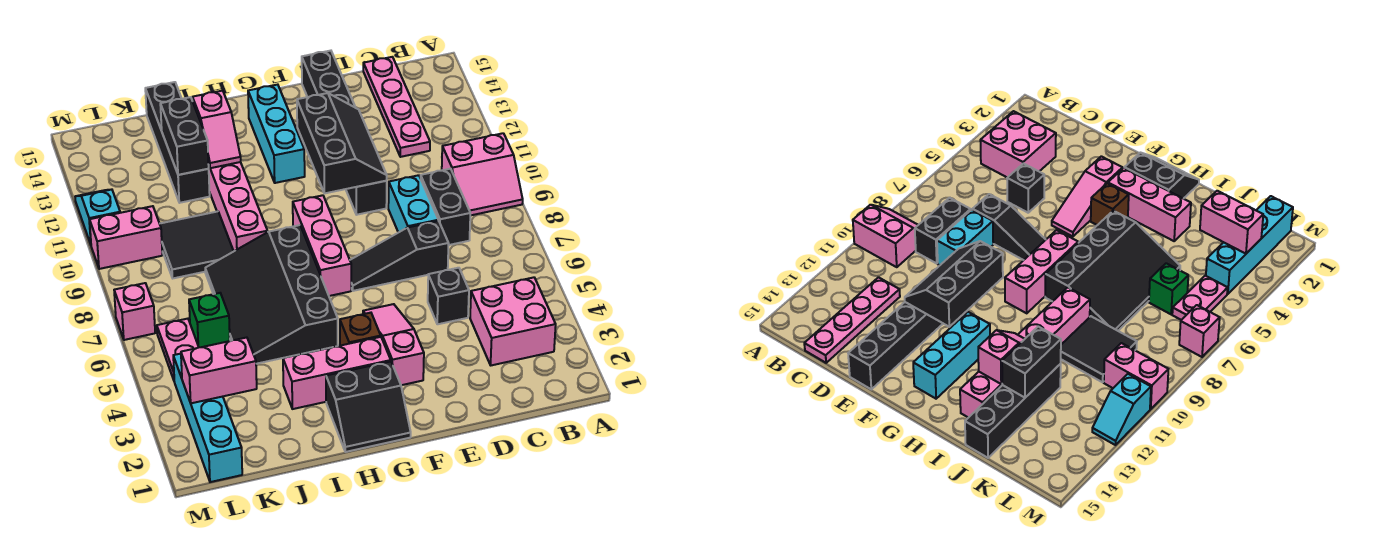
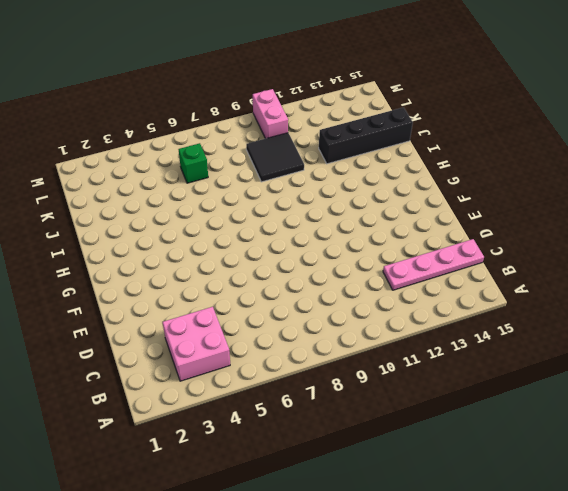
none -> pink 2x2 slope [442,133,523,216]
none -> black 1x2 brick [421,169,470,245]
none -> black 1x1 brick [428,268,469,324]

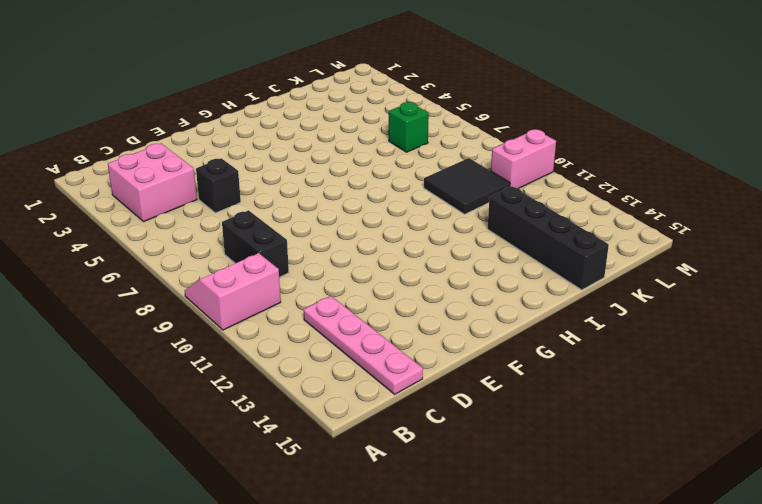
none -> black 1x3 slope [350,221,448,291]
none -> cyan 1x2 brick [388,175,438,233]
none -> black 1x6 brick [302,51,387,215]

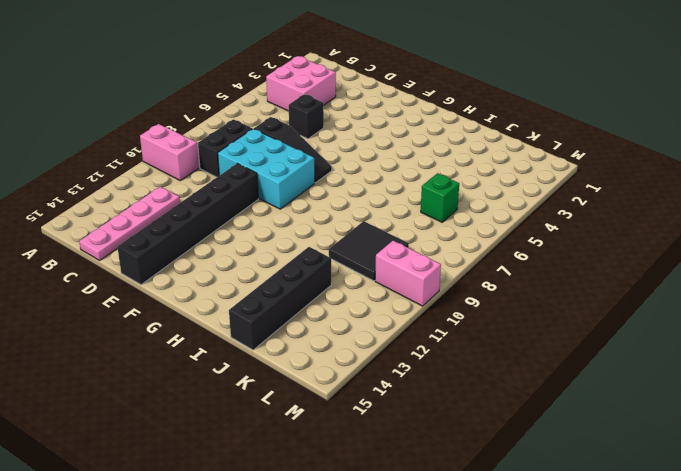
cyan 2x3 brick [218,129,315,209] -> cyan 1x2 brick [388,175,438,233]
none -> pink 1x3 slope [363,304,424,385]
none -> black 2x2 slope [326,361,411,452]
none -> pink 1x3 brick [283,337,391,409]

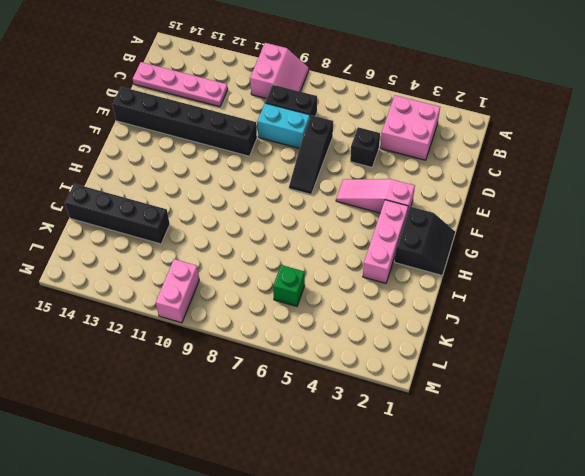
none -> brown 1x1 brick [340,313,381,346]
none -> pink 1x3 brick [293,195,351,296]
none -> cyan 1x3 brick [248,85,305,183]

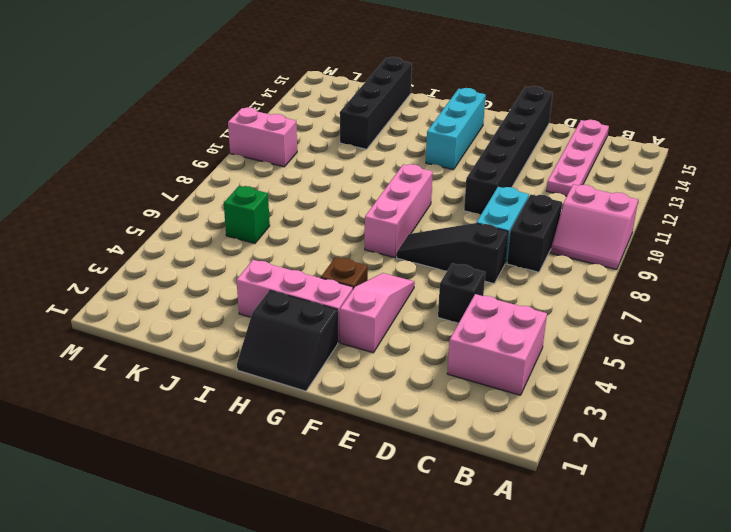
none -> black 3x4 slope [205,225,338,364]
none -> pink 1x6 brick [209,162,268,251]
none -> black 2x2 tile [160,212,234,278]

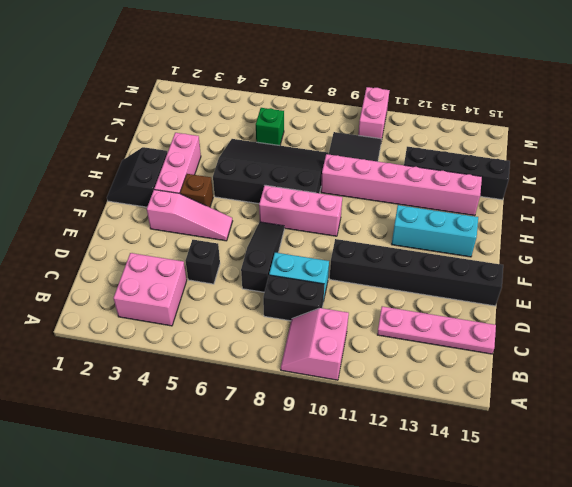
none -> cyan 1x4 brick [173,354,242,482]
none -> pink 1x2 plate [157,319,199,380]
none -> pink 1x1 brick [114,283,155,340]

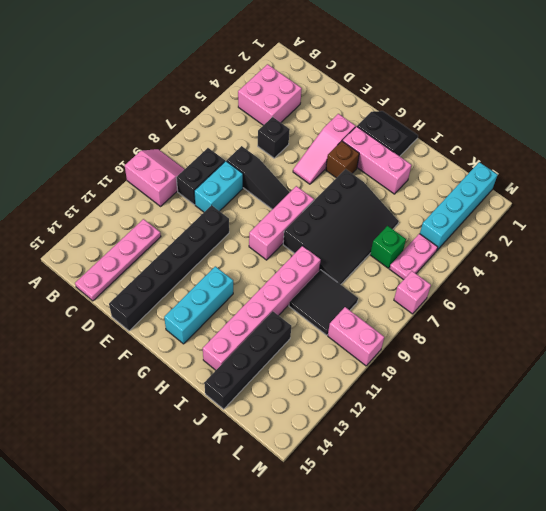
none -> cyan 1x2 slope [75,189,120,245]
none -> black 2x3 slope [297,93,387,193]
none -> pink 1x2 slope [192,91,241,168]

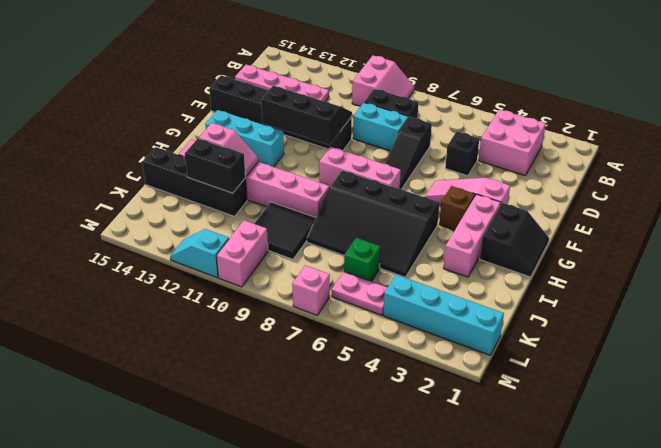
none -> pink 1x2 brick [181,338,257,403]

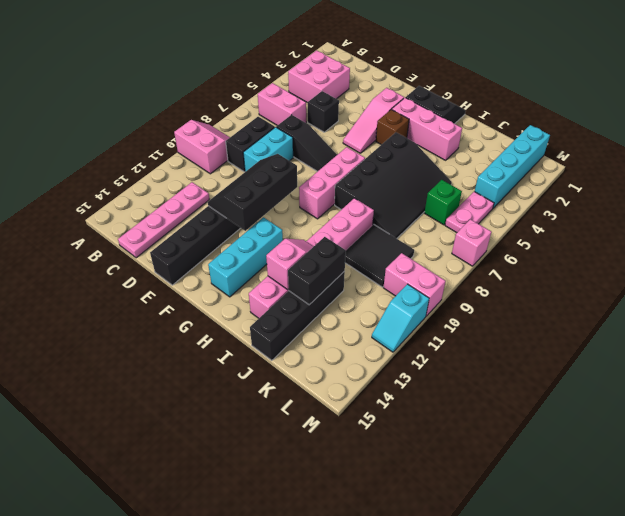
pink 1x2 brick [258,83,306,125] -> pink 1x2 brick moved to [181,338,257,403]

